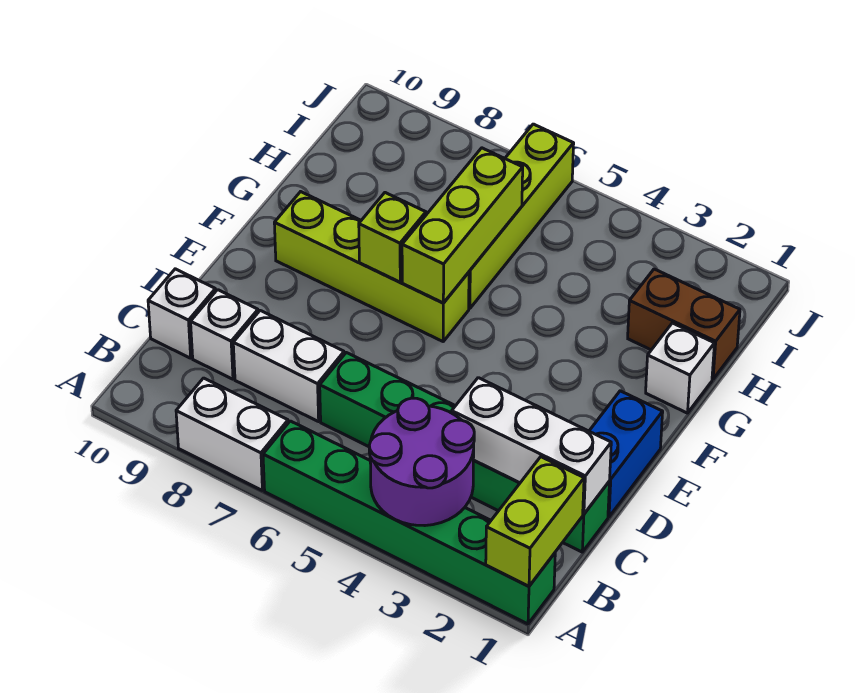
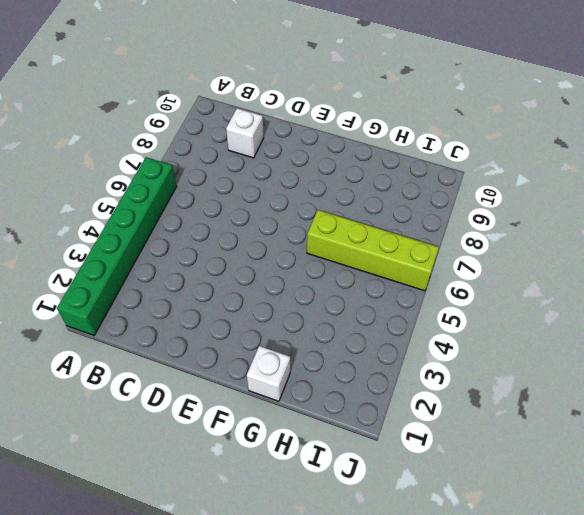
none -> white 1x2 brick [176,378,288,490]
none -> green 1x6 brick [320,353,610,552]
none -> white 1x2 brick [233,311,344,422]

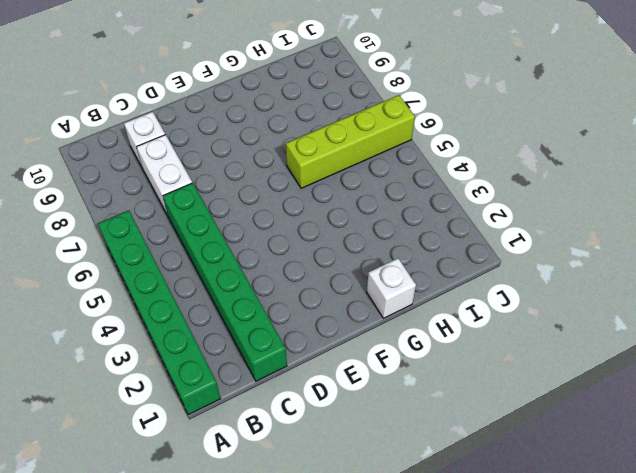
none -> white 1x2 brick [176,378,288,490]
none -> white 1x1 brick [148,269,216,358]
none -> blue 1x2 brick [589,391,663,517]

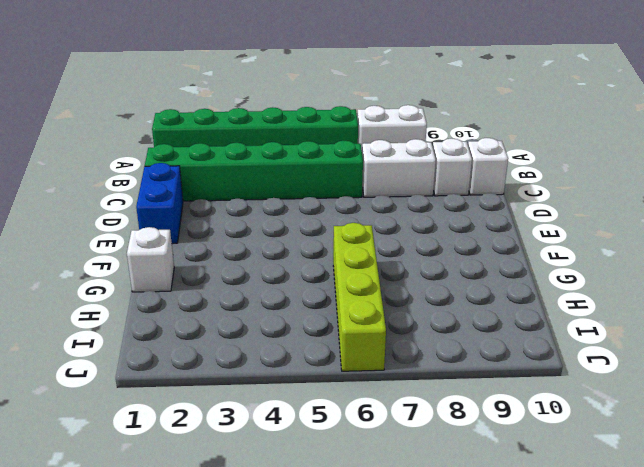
none -> lime 1x4 brick [274,192,469,341]
none -> brown 1x2 brick [628,269,740,379]
none -> lime 1x2 brick [486,457,584,586]

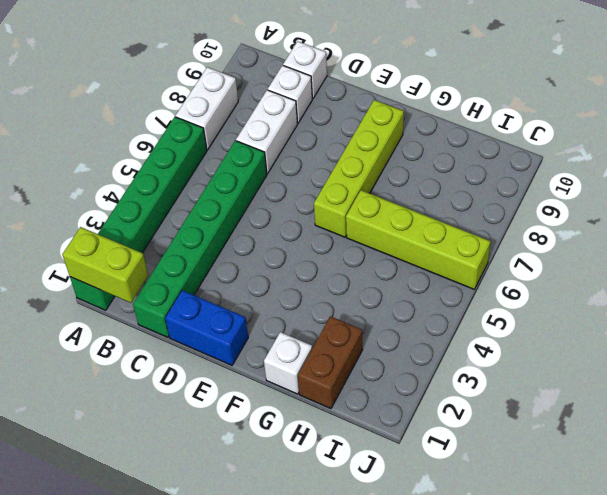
none -> purple 2x2 round brick [369,398,474,526]
none -> white 1x3 brick [452,378,611,514]
none -> lime 1x3 brick [402,148,523,303]

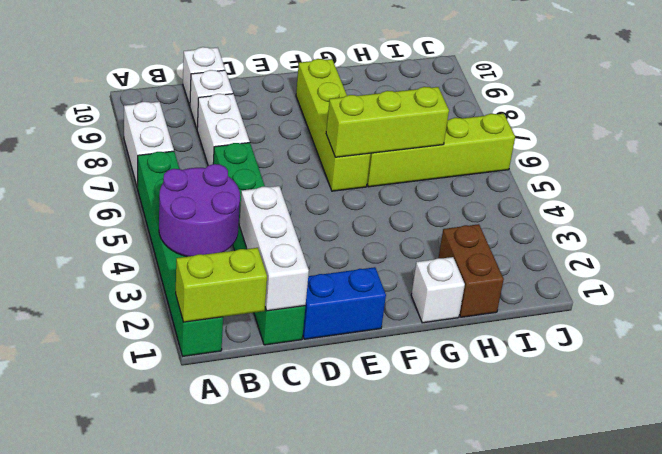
none -> lime 1x1 brick [359,193,426,282]

